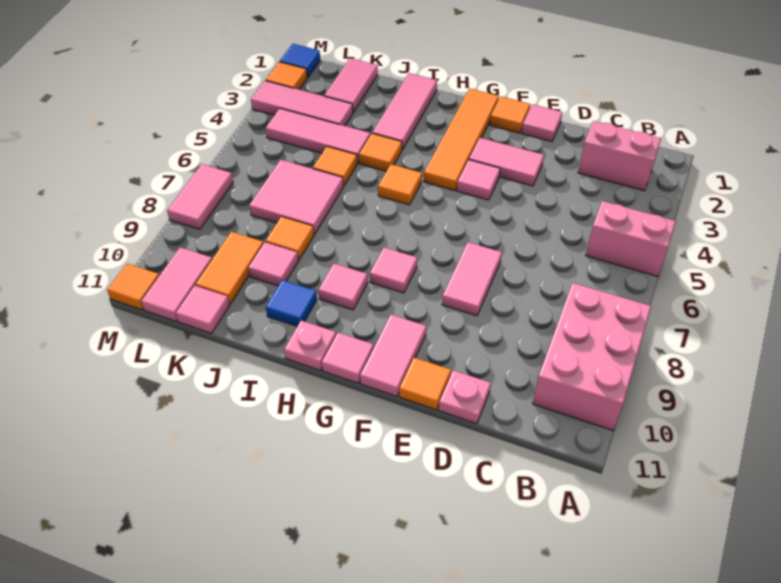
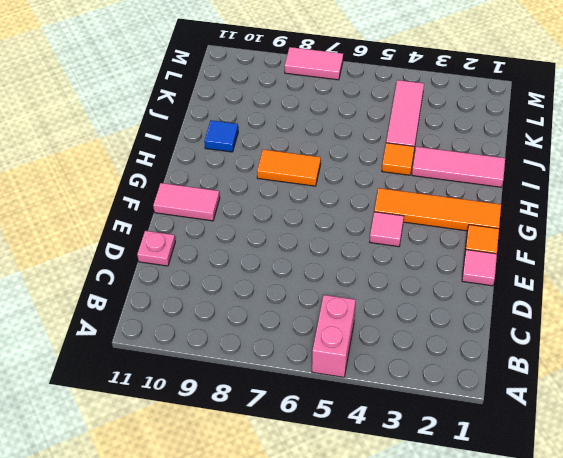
orange 1x2 tile [257,150,321,186] -> orange 1x2 tile moved to [195,232,263,304]
none -> pink 2x3 brick [533,283,651,430]
none -> pink 1x2 brick [578,121,661,191]
none -> pink 1x2 tile [469,138,544,186]
none -> pink 1x2 tile [442,242,502,316]

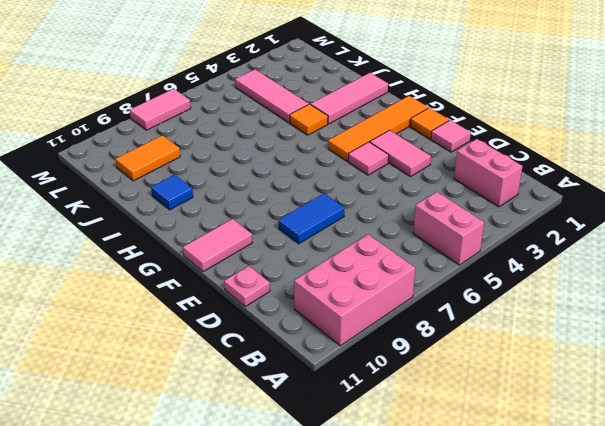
blue 1x2 tile [279,193,344,244] -> pink 1x2 tile [442,242,502,316]
none -> orange 1x1 tile [399,358,451,410]
none -> pink 1x1 tile [370,248,417,293]
none -> pink 1x1 tile [322,333,374,383]
none -> orange 1x1 tile [378,164,422,205]

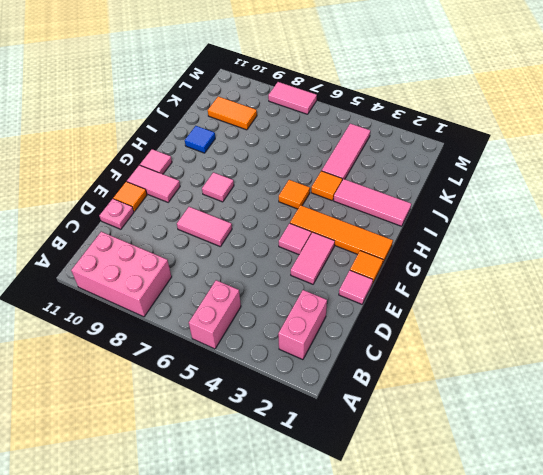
none -> pink 1x1 tile [319,264,368,310]
none -> pink 1x1 plate [284,321,336,370]
none -> orange 1x1 tile [313,146,357,186]
none -> pink 2x2 tile [249,160,343,234]

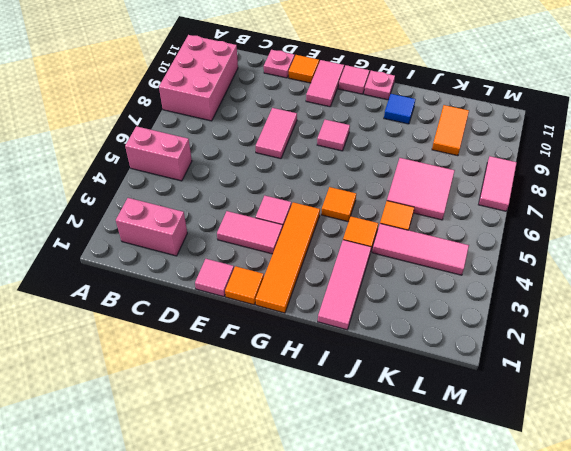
none -> pink 1x1 tile [319,264,368,310]
none -> orange 1x1 tile [266,217,314,260]
none -> pink 1x1 tile [248,242,298,286]
none -> pink 1x2 tile [324,58,378,112]

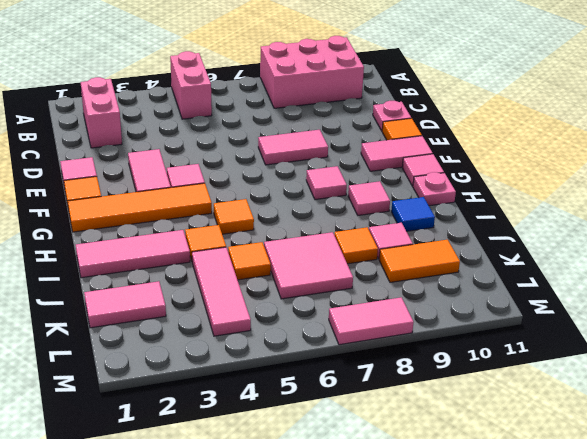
none -> pink 1x3 tile [251,81,353,126]
none -> pink 1x1 tile [176,286,230,333]
none -> pink 1x2 tile [141,247,212,322]
none -> blue 1x1 tile [280,44,320,78]

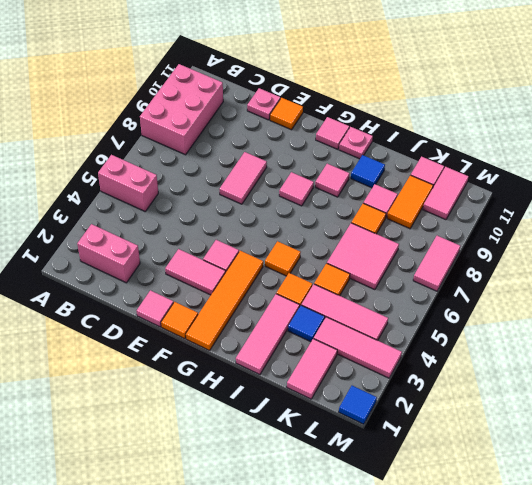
blue 1x1 tile [288,305,325,342] -> none
none -> pink 1x2 tile [360,315,426,396]
none -> orange 1x1 tile [266,62,307,90]
none -> orange 1x1 tile [107,264,159,310]

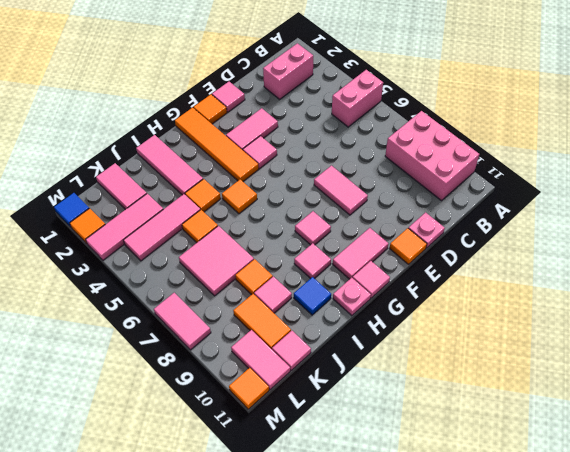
pink 1x2 tile [333,228,388,279] -> pink 1x2 tile turned to [360,315,426,396]

